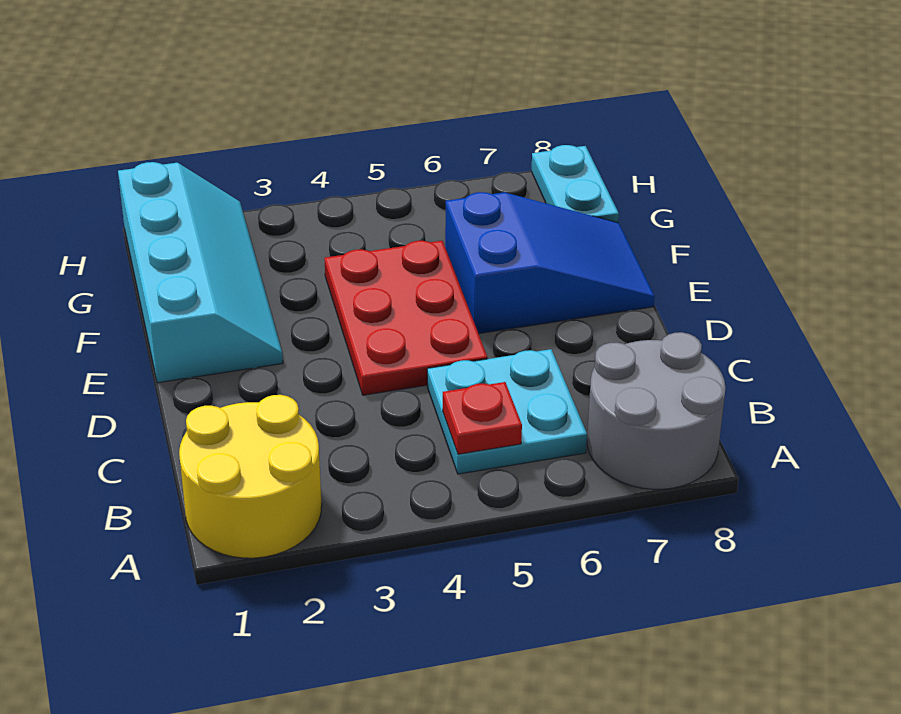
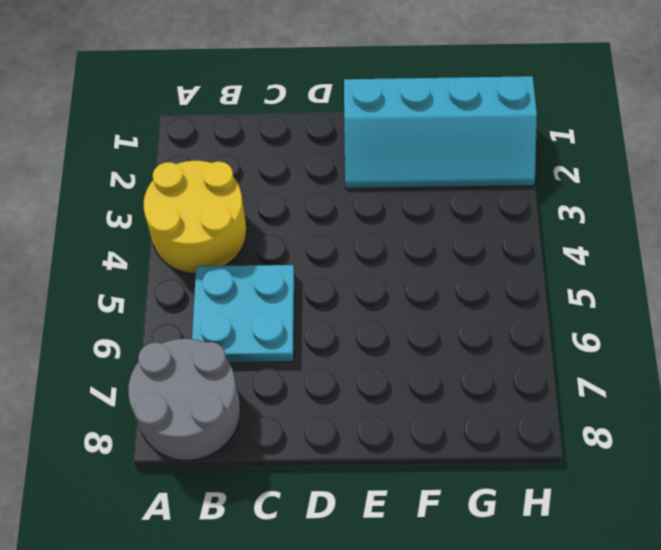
yellow 2x2 round brick [144,161,247,273] -> yellow 2x2 round brick moved to [179,395,322,558]
none -> red 2x3 plate [324,241,487,395]
none -> blue 2x3 slope [445,192,655,334]

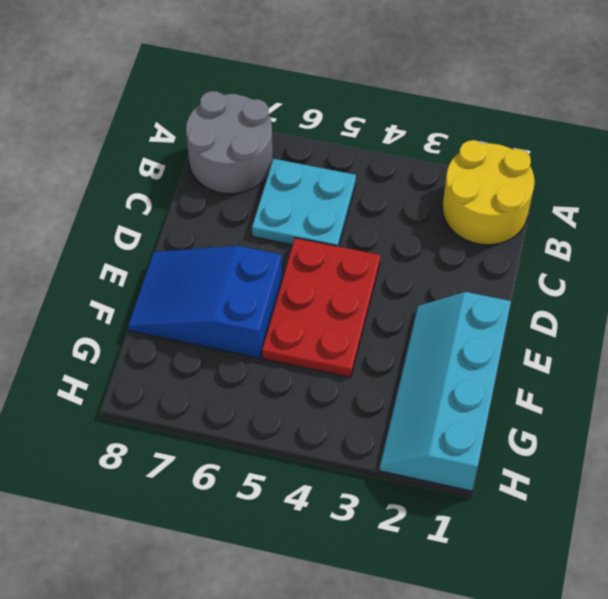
none -> cyan 1x2 plate [531,145,619,223]
none -> red 1x1 plate [443,382,522,454]

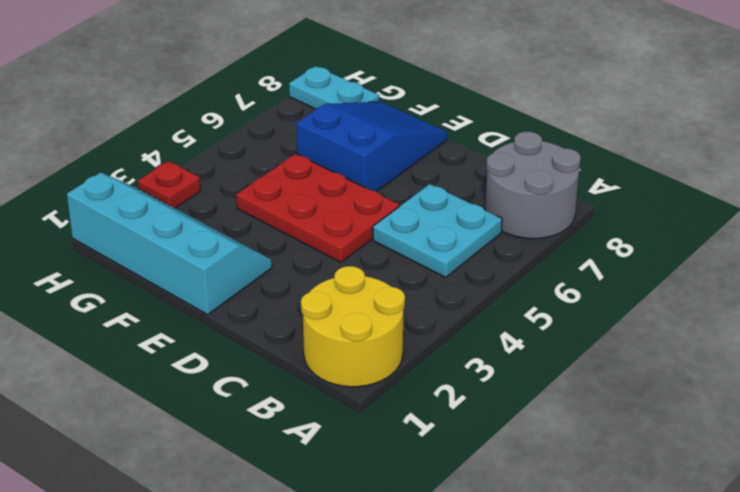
red 1x1 plate [138,161,200,208] -> red 1x1 plate moved to [443,382,522,454]

